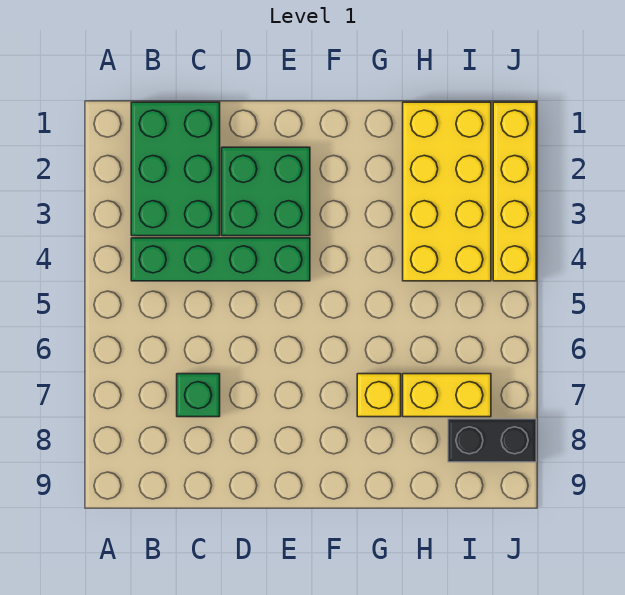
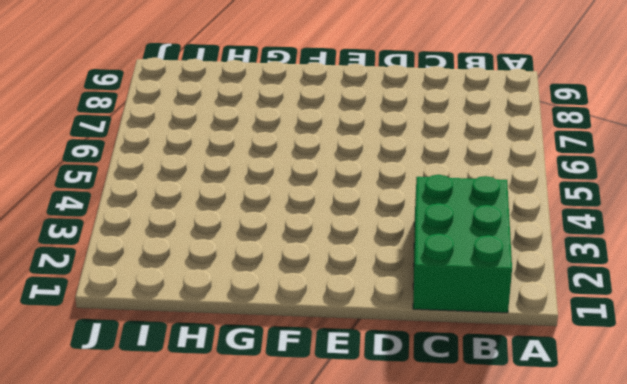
none -> green 1x4 brick [131,238,310,281]
none -> green 1x1 brick [177,374,220,417]

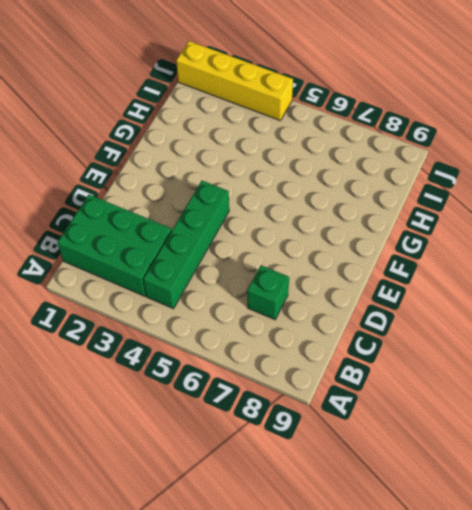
none -> green 2x2 brick [222,147,310,236]
none -> yellow 1x1 brick [357,374,401,417]

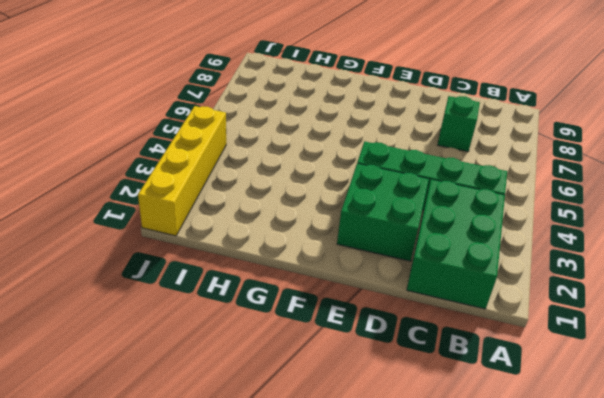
none -> yellow 1x1 brick [357,374,401,417]
none -> yellow 2x4 brick [403,102,491,281]

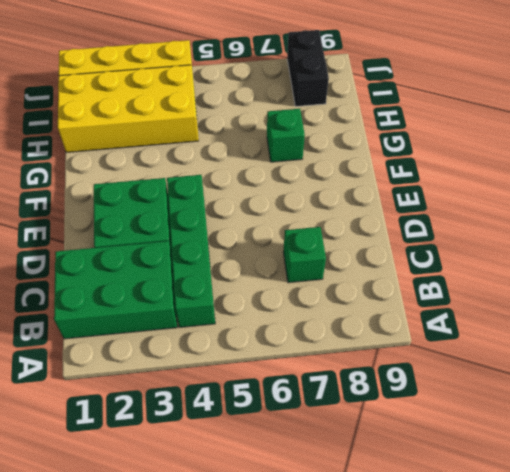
green 1x1 brick [267,109,305,162] -> yellow 1x1 brick [357,374,401,417]
none -> yellow 1x2 brick [403,374,491,417]

